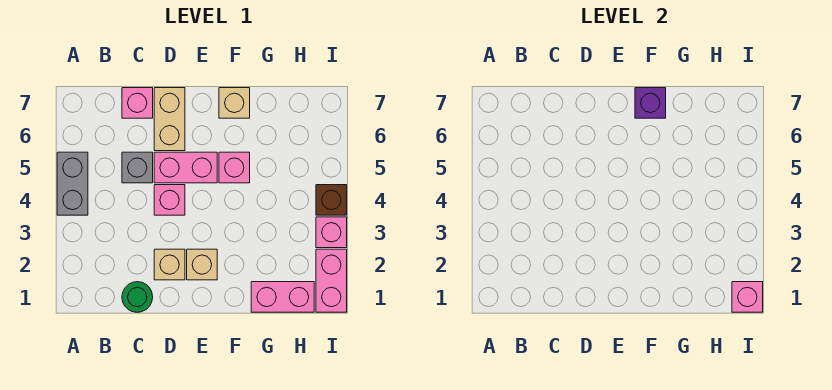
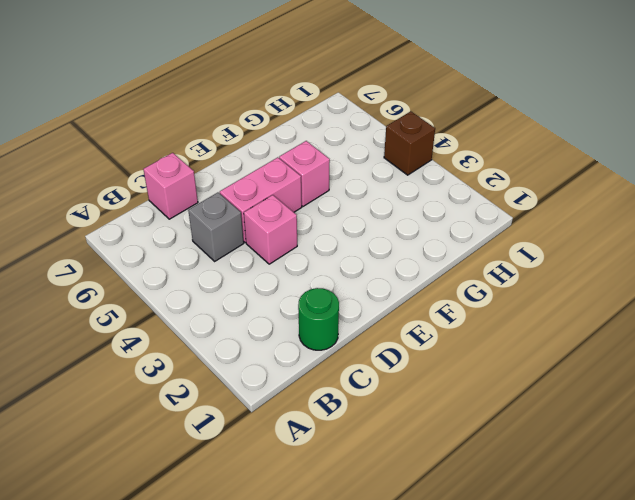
none -> grey 1x2 brick [57,152,88,215]
none -> tan 1x1 brick [154,249,185,280]
none -> tan 1x2 brick [154,88,185,151]

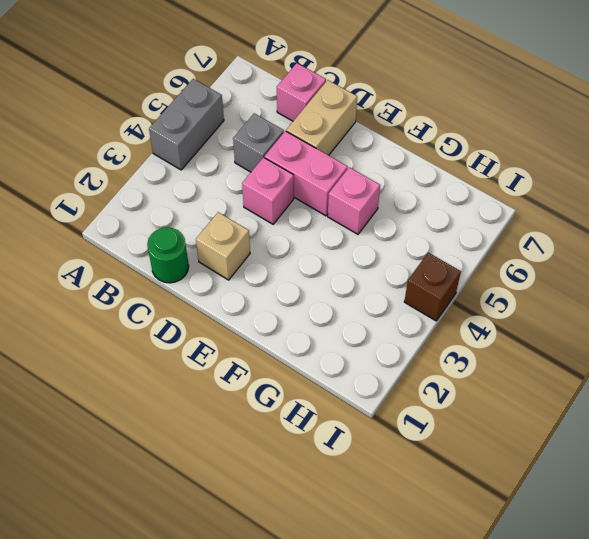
none -> tan 1x1 brick [187,249,217,280]
none -> tan 1x1 brick [219,88,250,118]
none -> pink 1x2 brick [251,282,314,312]

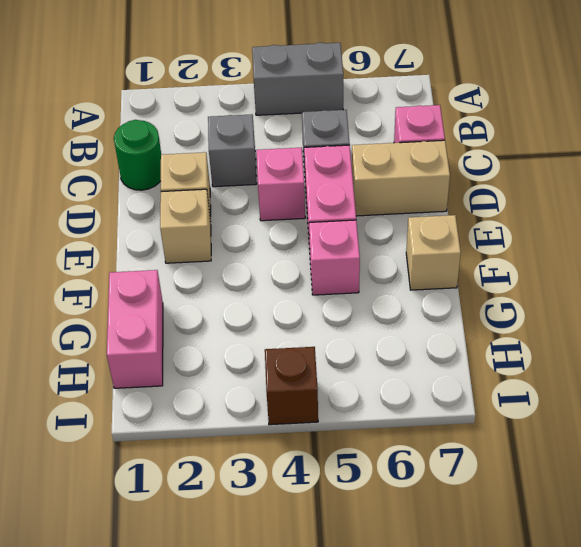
grey 1x1 brick [208,114,256,187] -> none
none -> pink 1x2 brick [316,249,347,312]
none -> pink 1x1 brick [316,217,347,248]
none -> purple 1x1 brick [635,88,666,118]

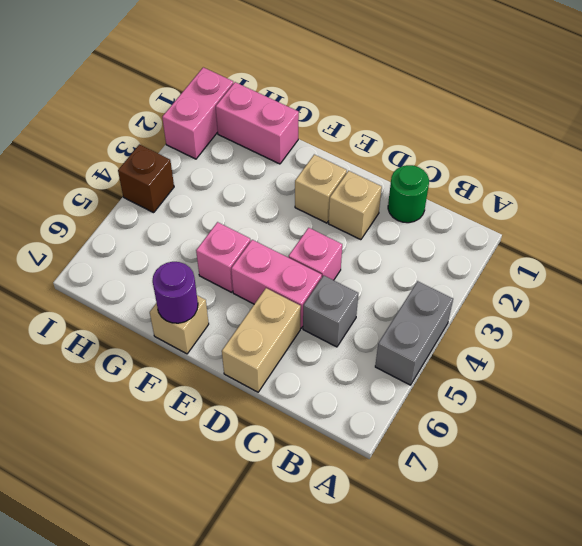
purple 1x1 round brick [153,262,198,323] -> purple 1x1 brick [635,88,666,118]
none -> pink 1x1 brick [122,88,153,118]
none -> pink 1x1 brick [316,217,347,248]
none -> pink 1x1 brick [732,282,763,312]

